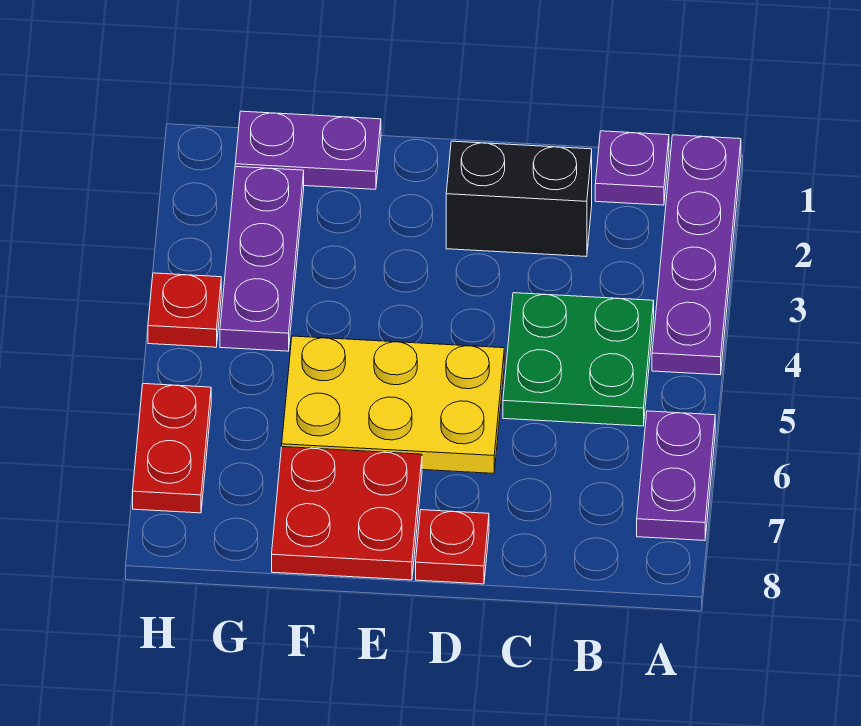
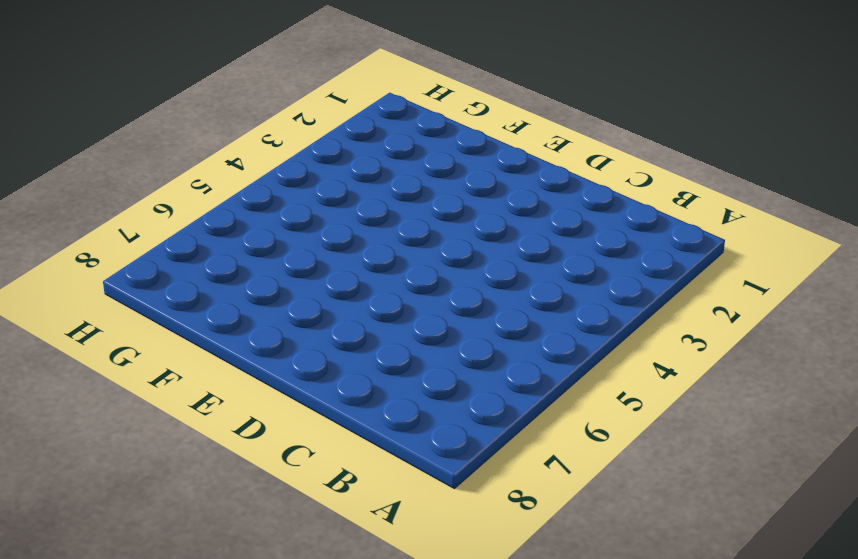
none -> purple 1x4 plate [652,135,741,375]
none -> purple 1x2 plate [637,411,715,541]
none -> purple 1x1 plate [595,131,669,205]

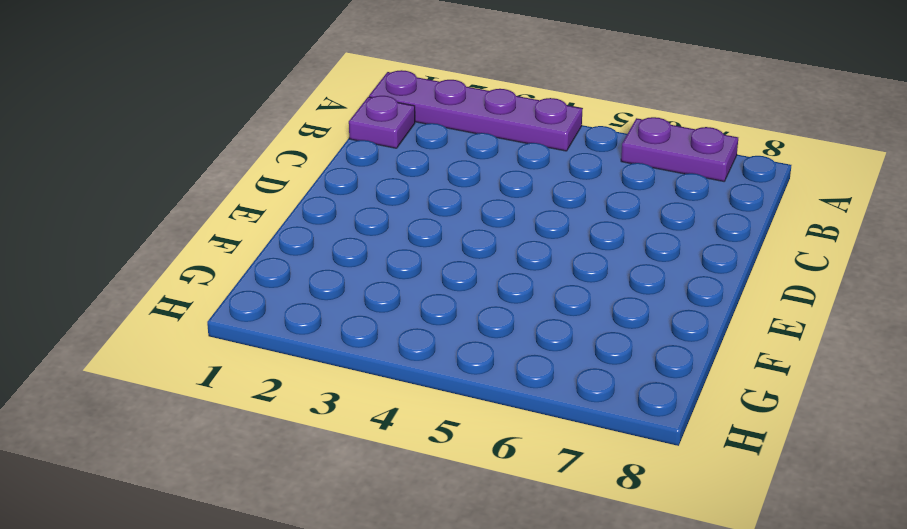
none -> green 2x2 plate [503,293,654,426]
none -> black 1x2 brick [446,141,592,257]
none -> yellow 2x3 plate [282,336,504,473]

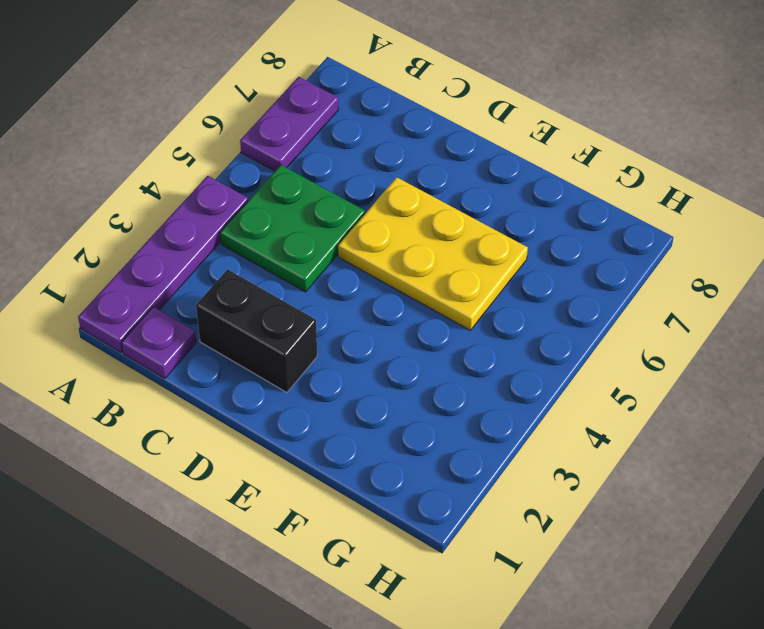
none -> red 1x1 plate [416,510,489,584]
none -> red 2x2 plate [272,447,422,580]
none -> purple 1x2 plate [235,111,381,189]

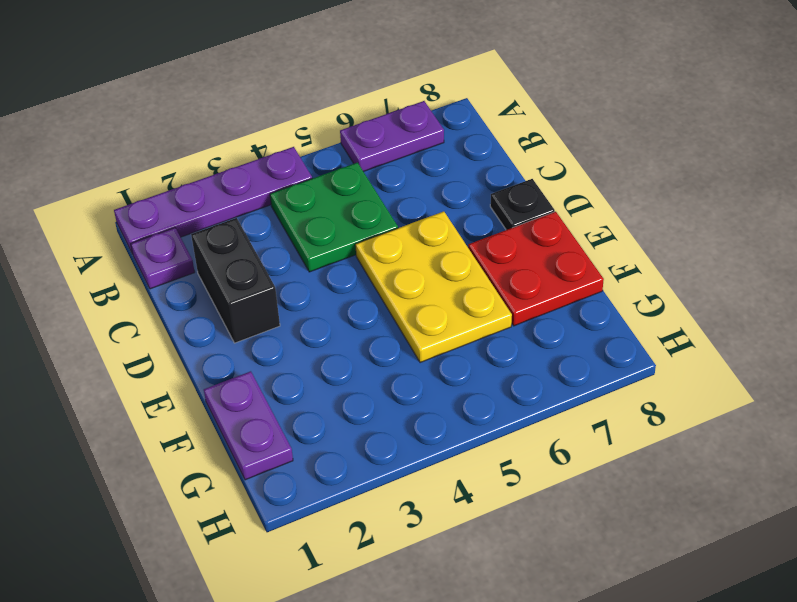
black 1x1 plate [490,179,555,230] -> red 1x1 plate [416,510,489,584]
none -> purple 1x3 plate [220,167,304,351]
none -> red 1x1 plate [148,273,221,347]
none -> red 1x2 plate [133,384,211,513]

